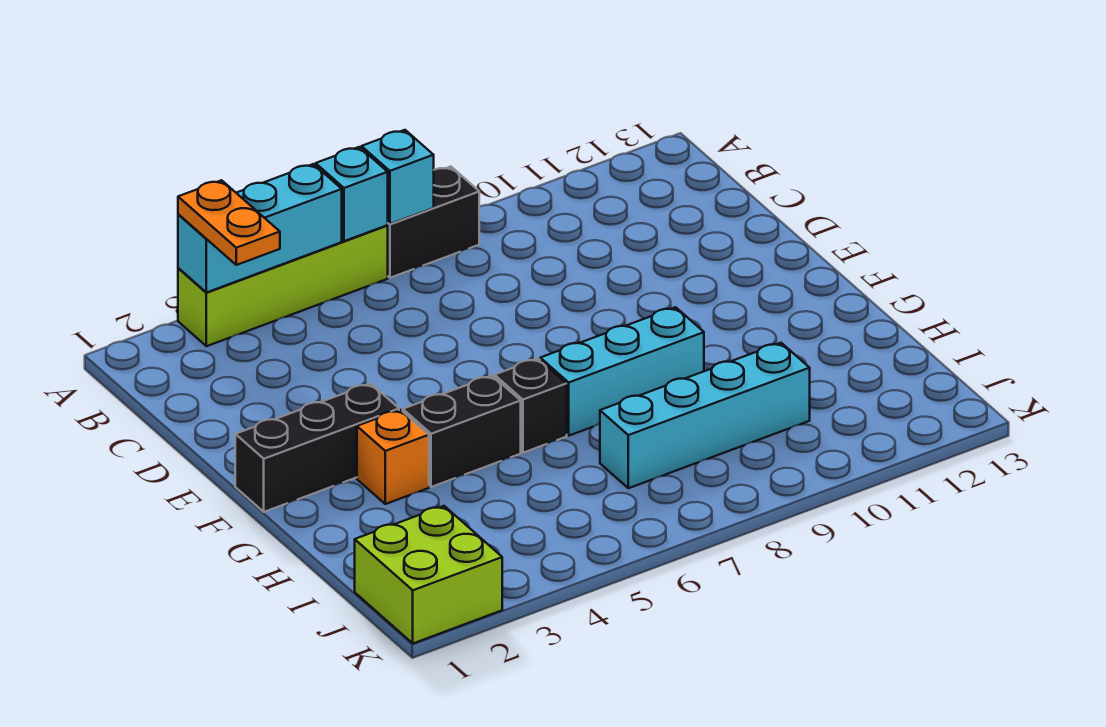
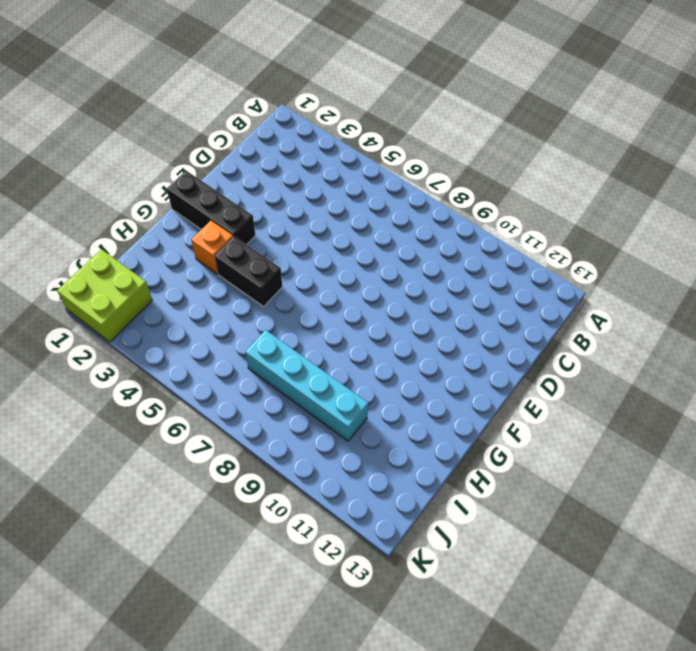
none -> lime 1x4 brick [178,226,388,346]
none -> black 1x2 brick [387,167,479,278]
none -> black 1x1 brick [494,359,567,453]

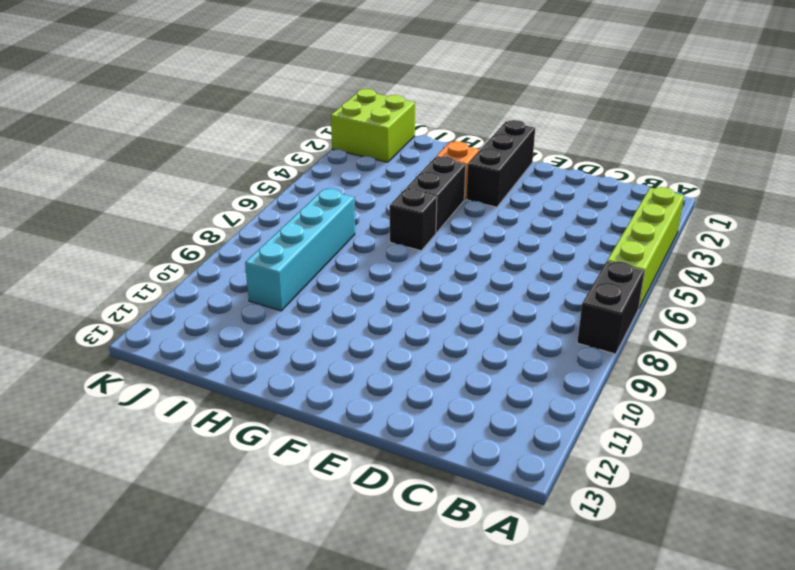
none -> cyan 1x3 brick [540,307,704,436]
none -> cyan 1x3 brick [178,164,342,293]
none -> cyan 1x1 brick [316,147,388,241]

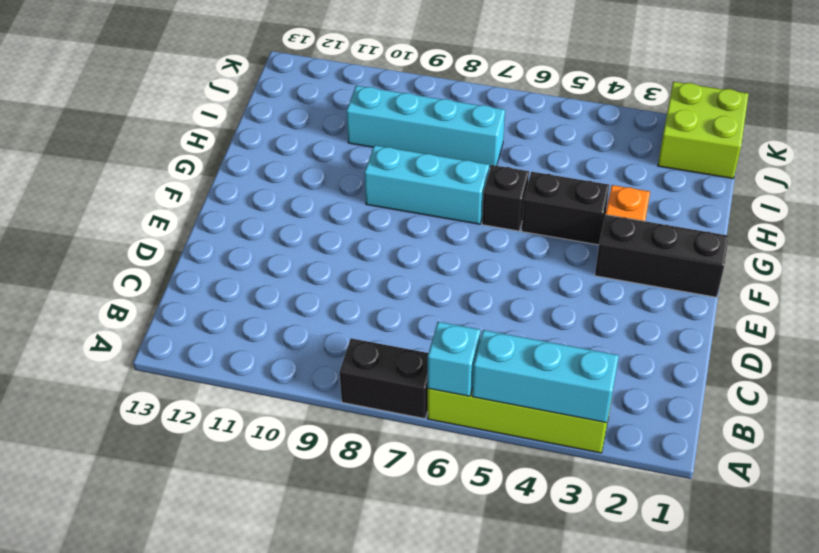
none -> cyan 1x1 brick [361,130,434,224]
none -> orange 1x2 plate [178,180,280,265]

